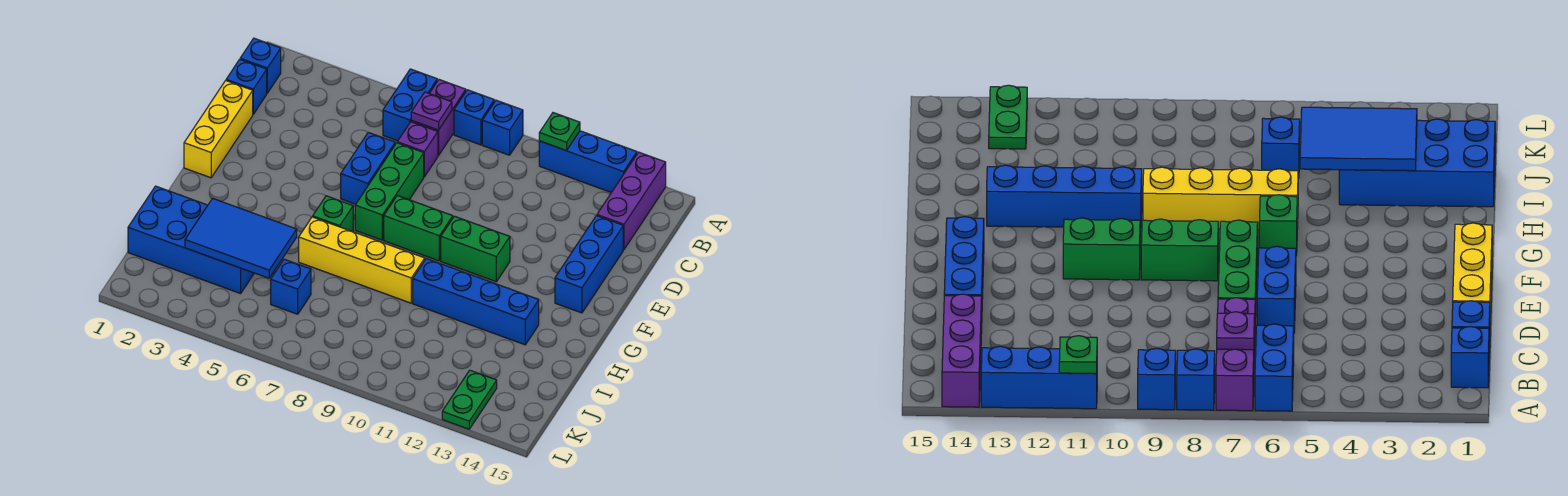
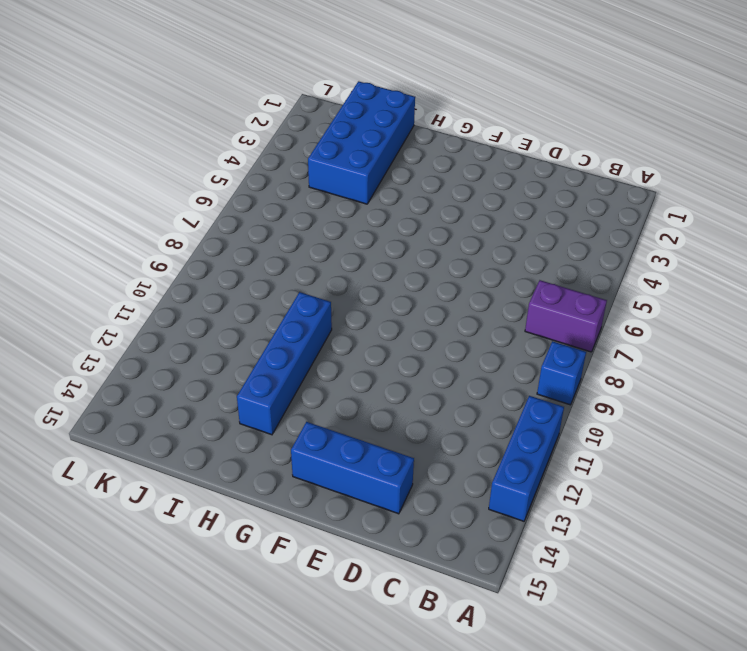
none -> blue 1x2 brick [383,69,437,141]
none -> blue 1x1 brick [454,90,494,145]
none -> purple 1x3 brick [597,152,666,249]

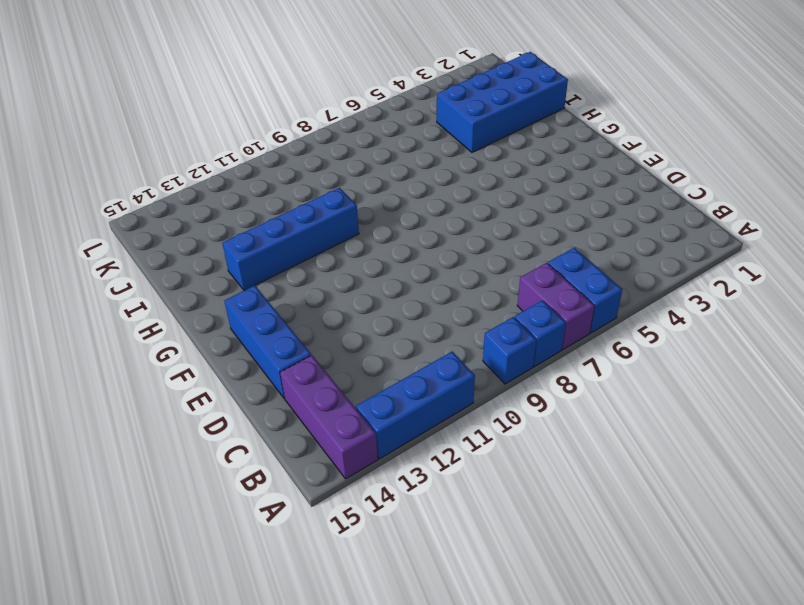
none -> blue 1x1 brick [240,38,281,93]
none -> blue 1x1 brick [226,59,267,114]
none -> purple 1x1 brick [397,122,438,177]

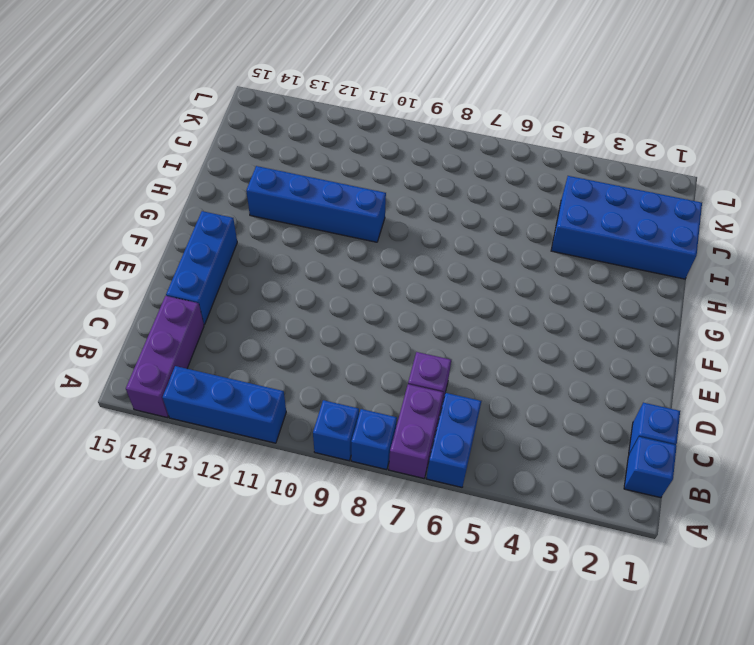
none -> yellow 1x3 brick [184,81,253,178]
none -> blue 1x2 brick [341,132,395,204]
none -> green 1x3 brick [355,143,424,240]

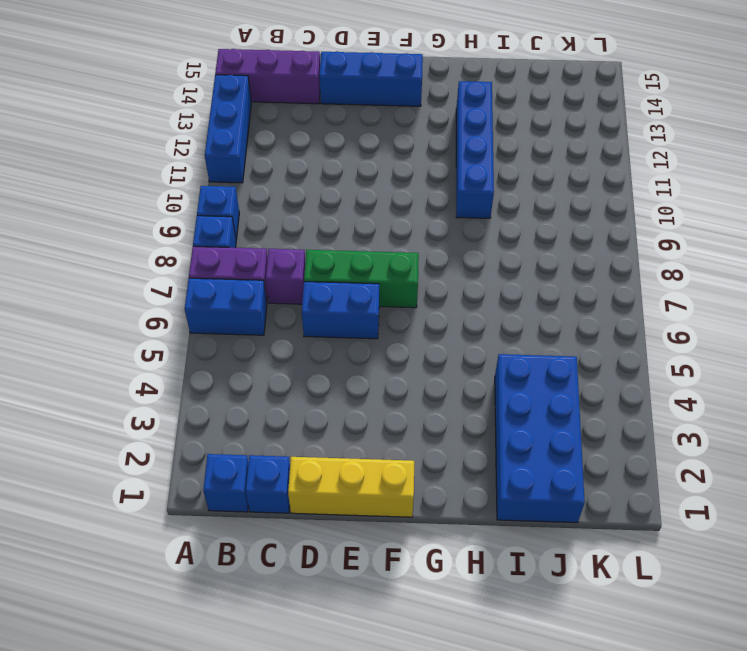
none -> green 1x2 brick [384,196,453,261]
none -> green 1x2 brick [441,216,510,282]
none -> green 1x1 brick [313,196,353,232]

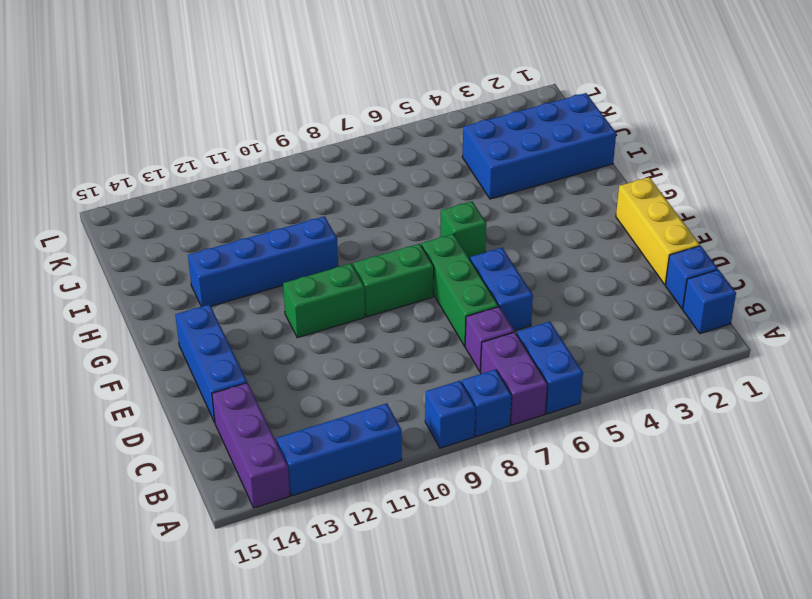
none -> yellow 1x4 brick [299,217,425,303]
none -> blue 1x1 brick [271,259,311,314]
none -> green 1x2 plate [442,370,497,429]

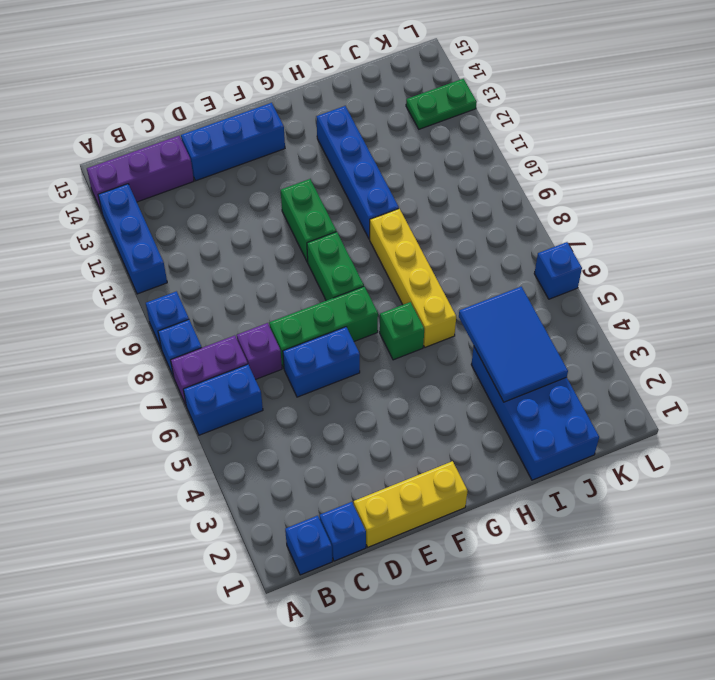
blue 1x1 brick [534,242,582,299] -> blue 1x1 brick moved to [271,259,311,314]
none -> green 1x1 plate [539,113,580,150]
none -> purple 1x1 plate [411,92,452,130]

